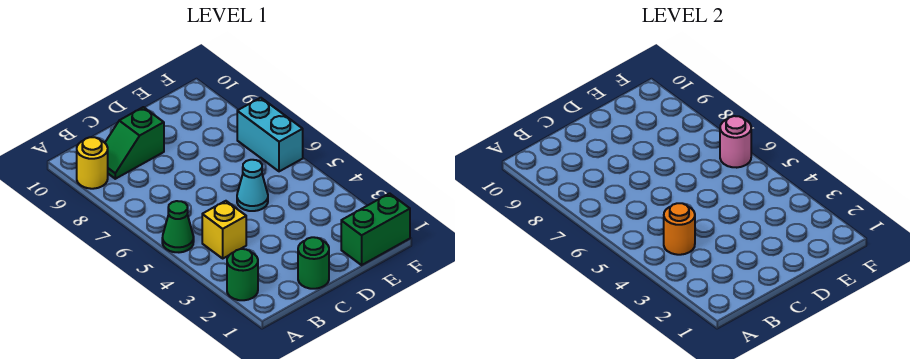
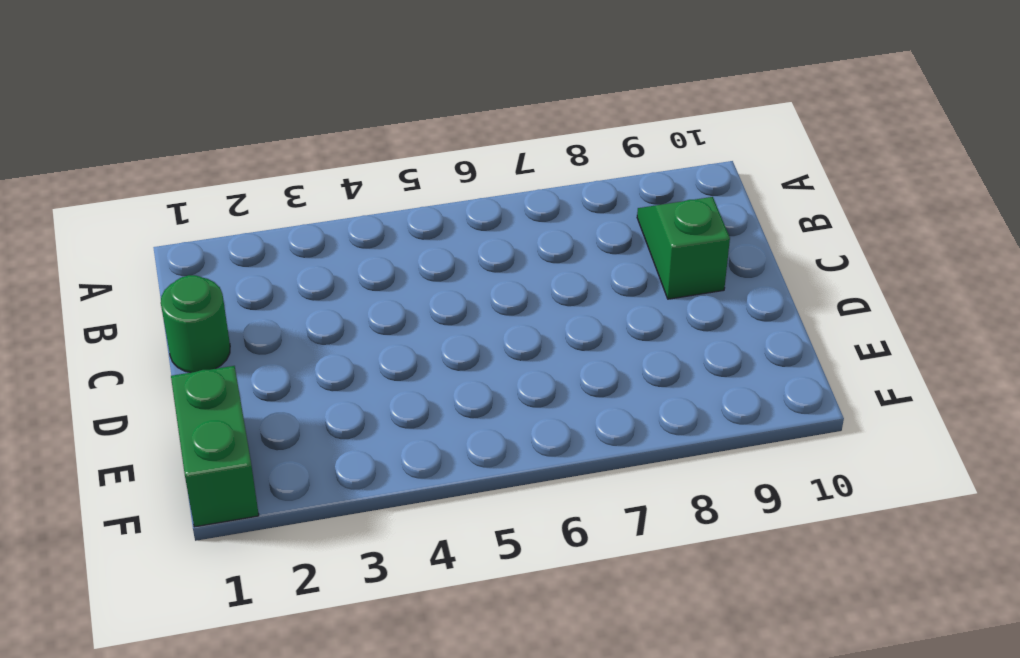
none -> green 1x1 round brick [227,249,258,300]
none -> green 1x1 cone [162,201,194,252]

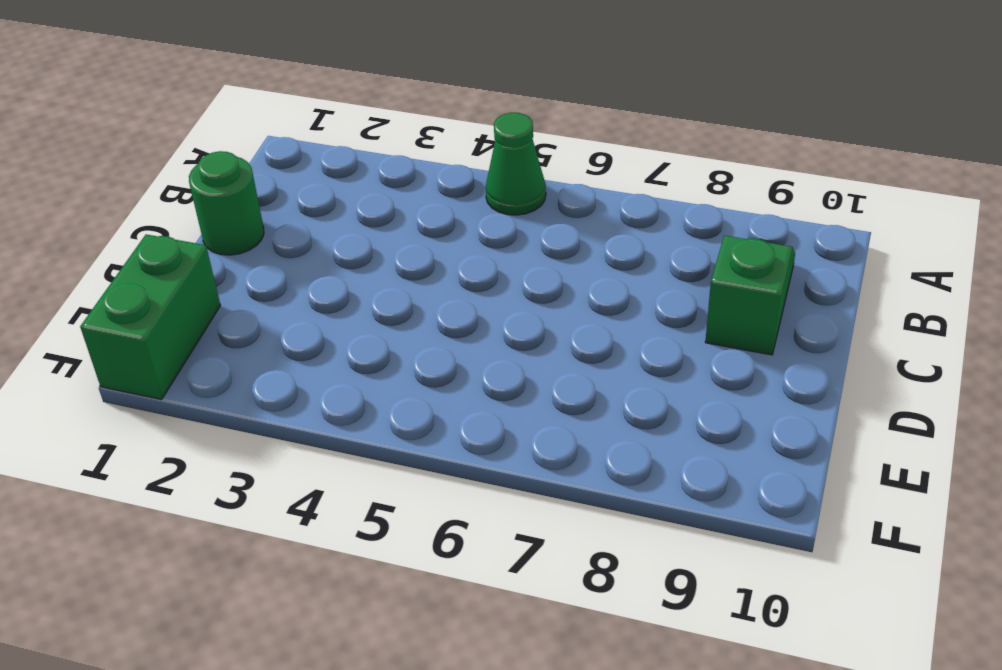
none -> green 1x1 round brick [227,249,258,300]
none -> yellow 1x1 round brick [77,137,108,189]

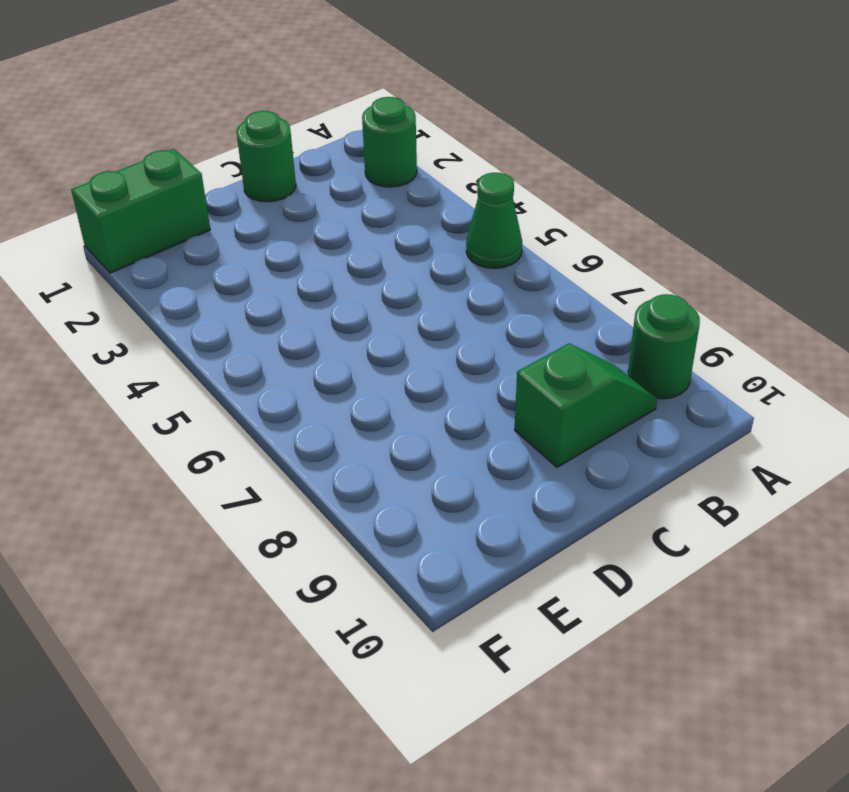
green 1x1 round brick [628,294,700,399] -> yellow 1x1 round brick [77,137,108,189]
none -> yellow 1x1 brick [202,201,246,258]
none -> cyan 1x1 cone [237,160,268,211]

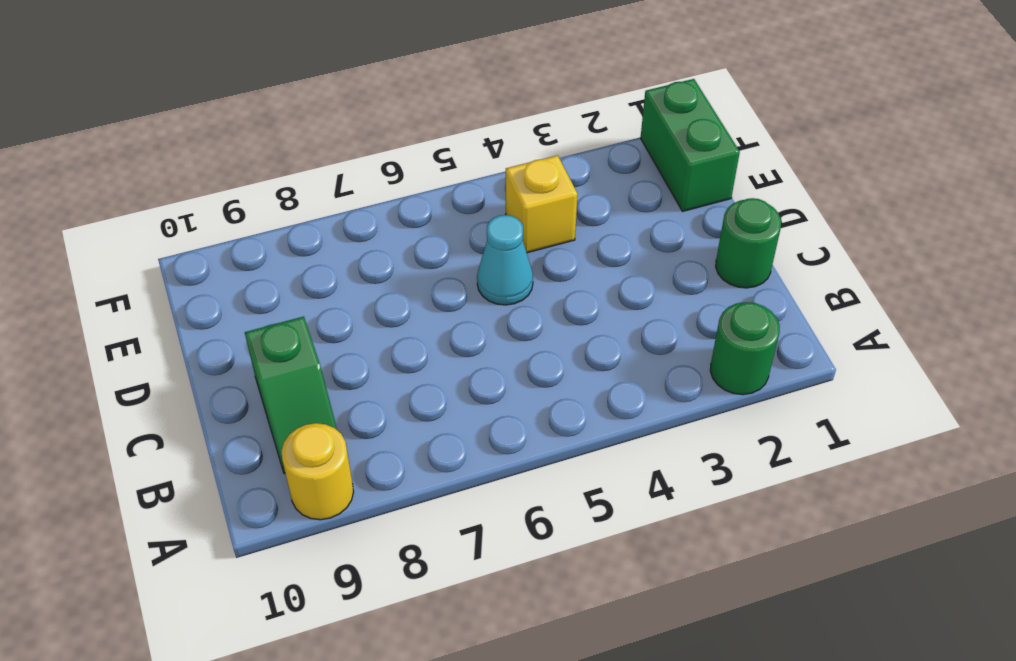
yellow 1x1 brick [506,155,578,253] -> yellow 1x1 brick moved to [202,201,246,258]
none -> green 1x1 cone [162,201,194,252]
none -> cyan 1x2 brick [237,98,303,171]

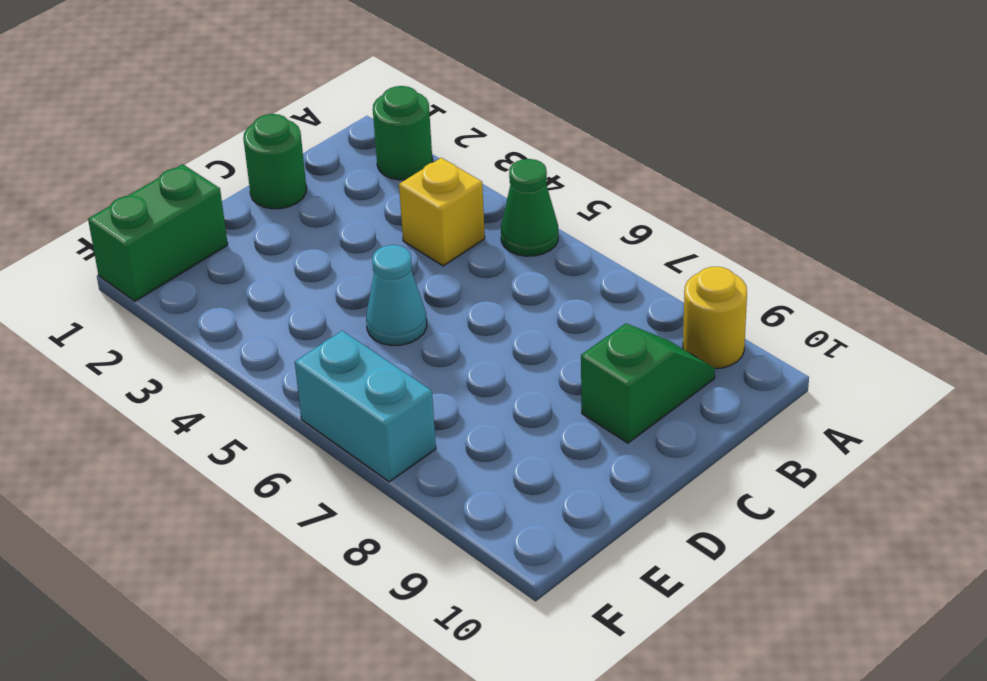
none -> orange 1x1 round brick [664,203,695,255]
none -> pink 1x1 round brick [720,116,751,168]

